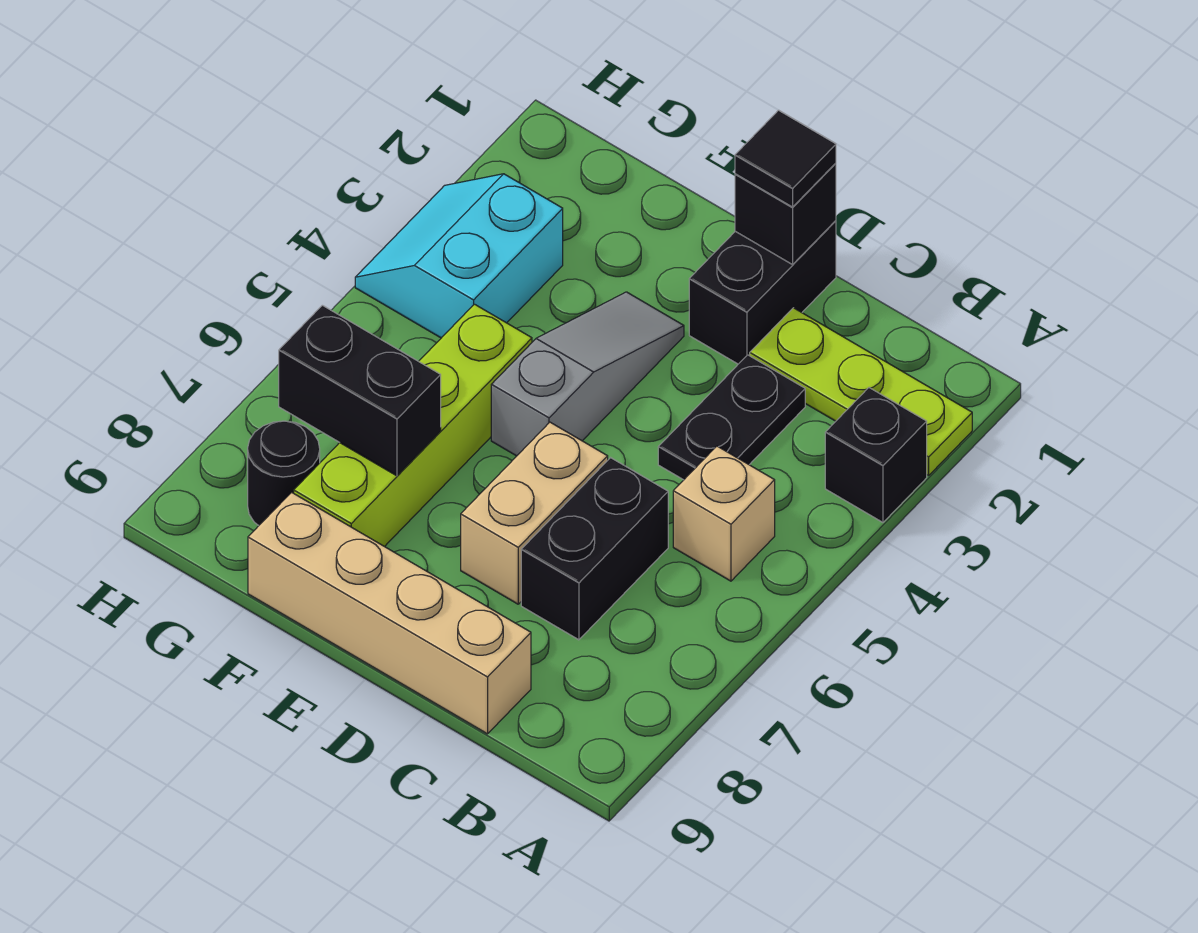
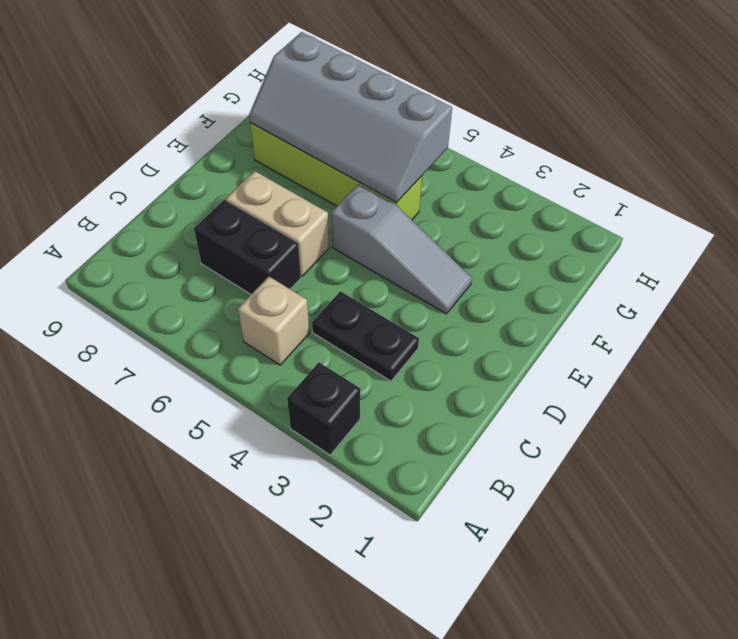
grey 2x4 slope [249,32,452,203] -> black 1x2 brick [279,305,441,476]
none -> lime 1x3 plate [750,308,972,475]
none -> tan 1x4 brick [248,492,531,734]
none -> black 1x2 brick [689,221,836,364]

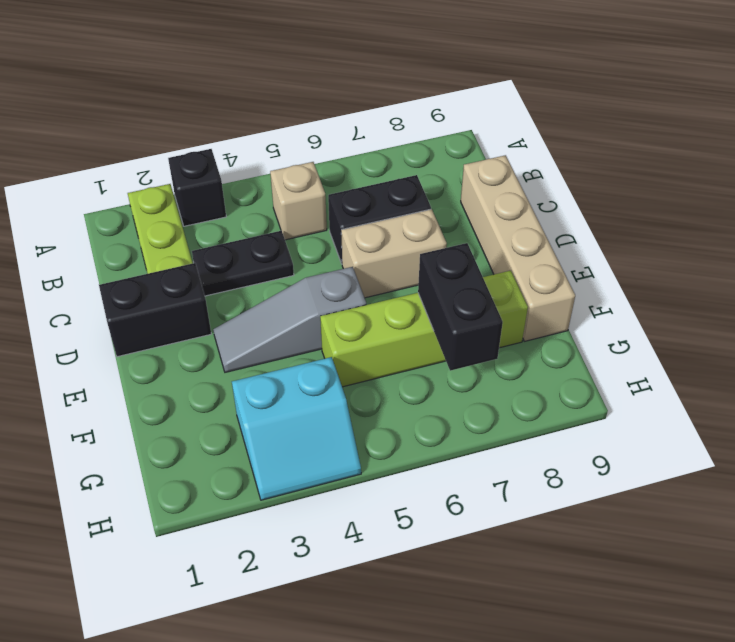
none -> black 1x1 round brick [248,421,320,526]
none -> black 1x1 brick [735,163,836,265]
none -> black 1x1 tile [735,110,836,207]

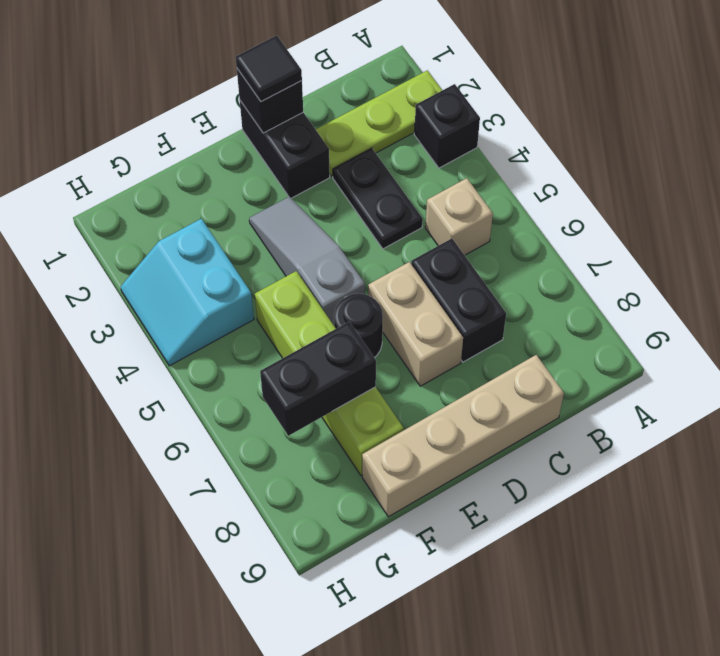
black 1x1 round brick [334,294,383,358] -> black 1x1 round brick moved to [248,421,320,526]

